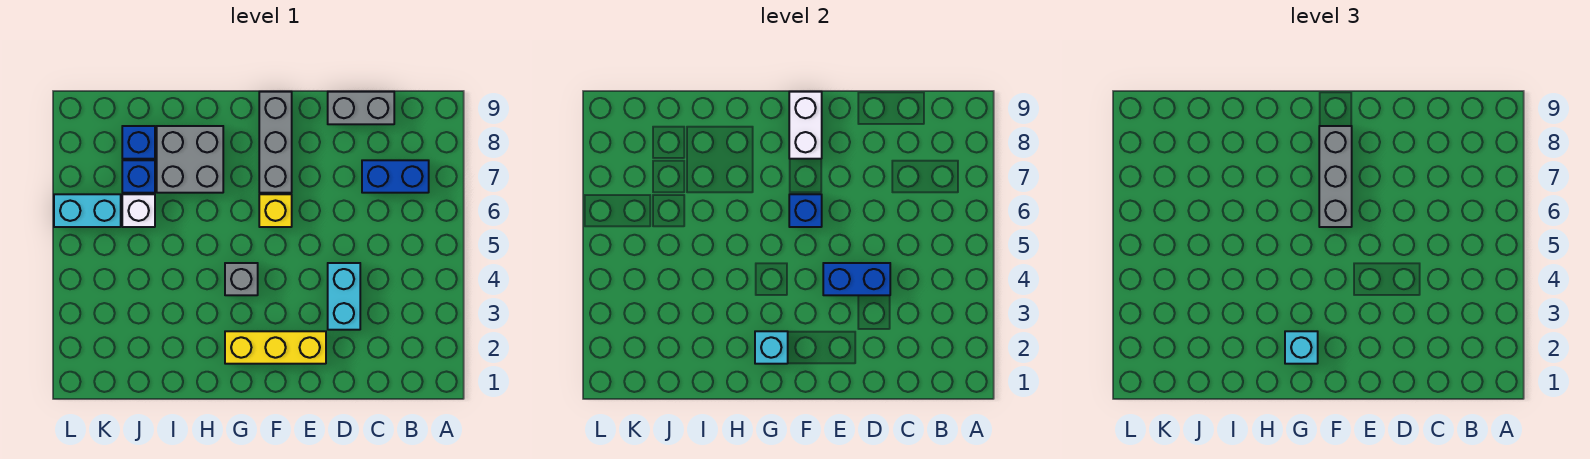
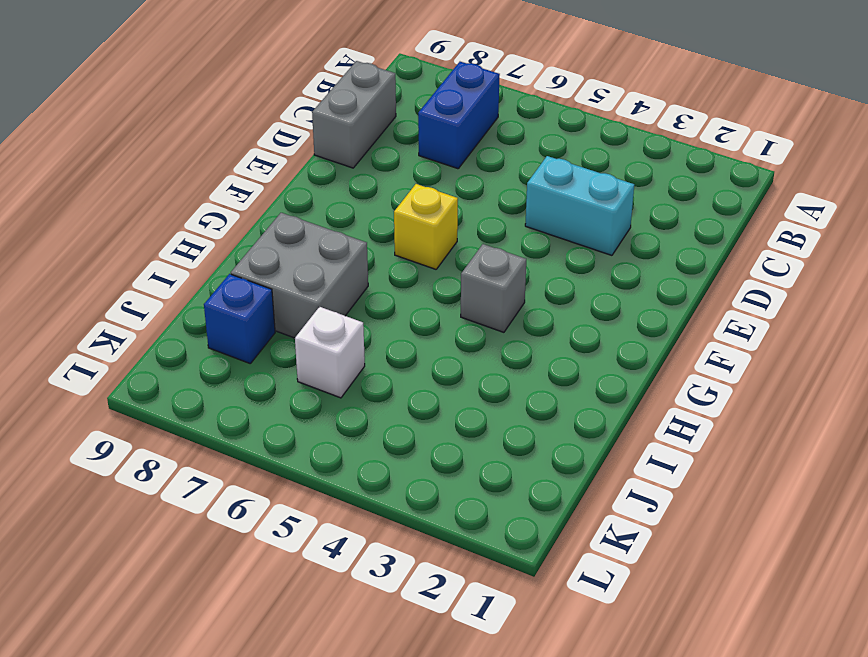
none -> yellow 1x3 brick [225,331,326,364]
none -> grey 1x3 brick [259,92,292,193]
none -> blue 1x1 brick [122,160,155,193]

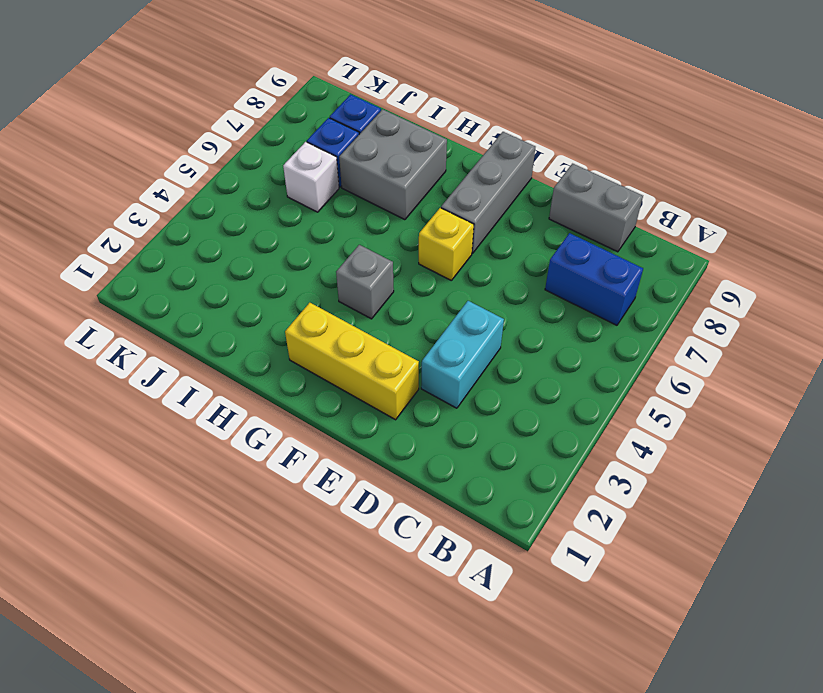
none -> cyan 1x2 brick [54,194,121,227]
none -> blue 1x2 brick [823,263,890,295]
none -> blue 1x1 brick [789,194,822,227]

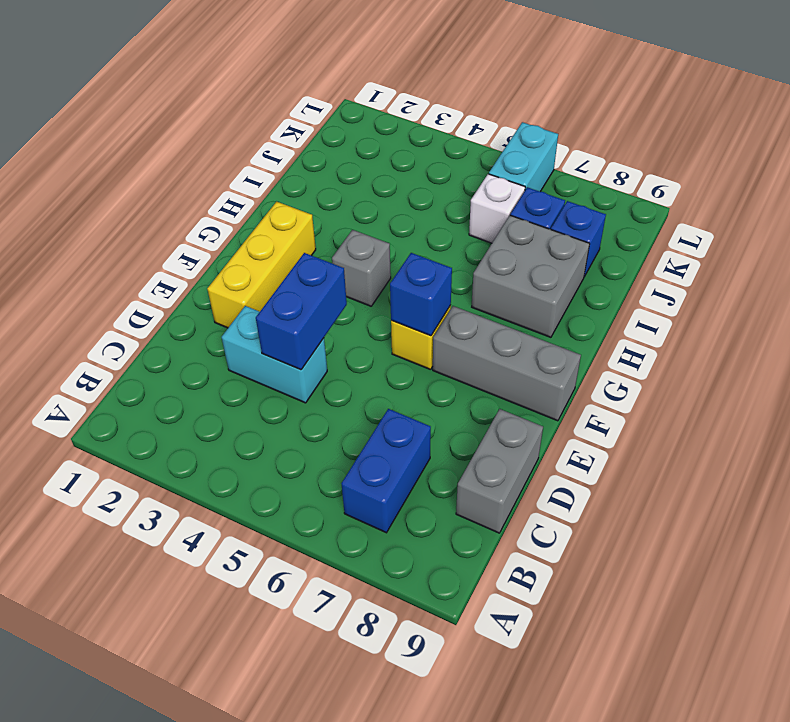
none -> white 1x2 brick [789,92,822,159]
none -> cyan 1x1 brick [755,331,788,364]
none -> grey 1x3 brick [1319,126,1352,227]

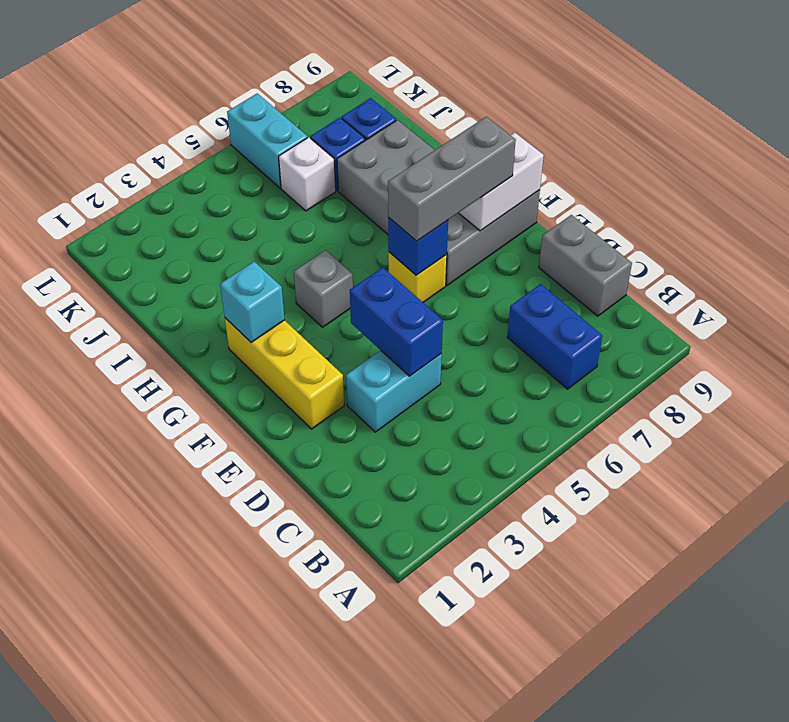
none -> cyan 1x1 brick [1285,331,1318,364]

